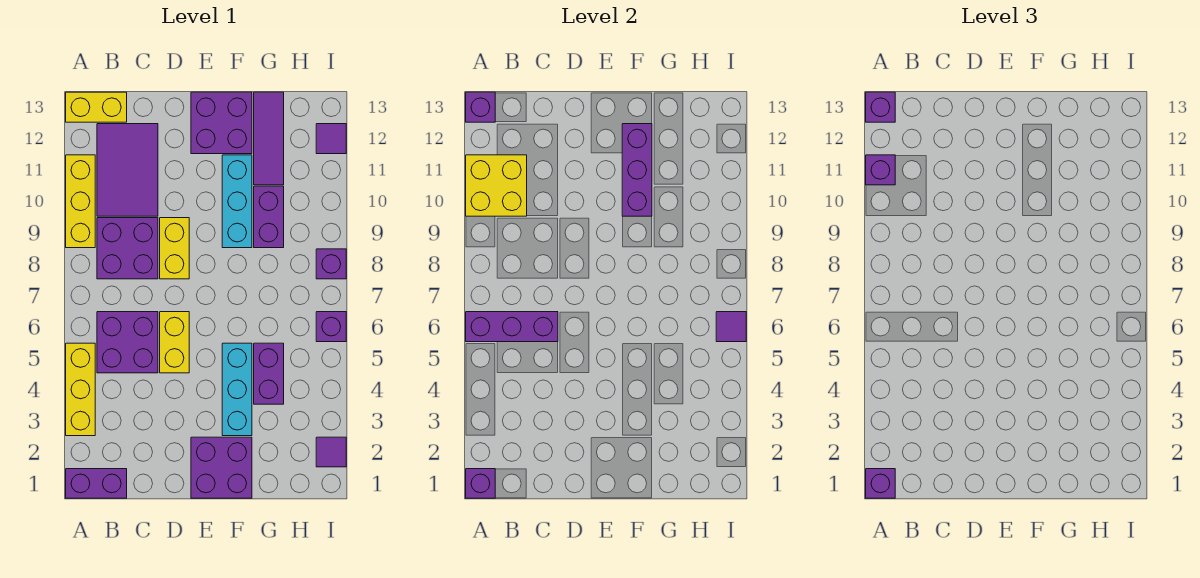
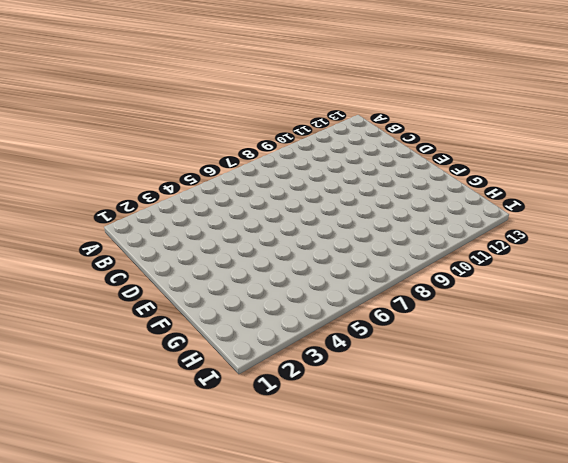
none -> purple 1x2 brick [66,469,127,498]
none -> yellow 1x3 brick [66,343,95,436]
none -> yellow 1x3 brick [66,155,95,248]

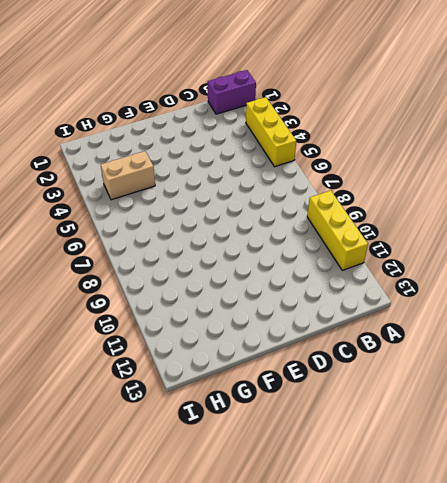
tan 1x2 brick [101,151,155,200] -> purple 1x2 brick [254,343,284,404]
none -> yellow 1x2 brick [66,92,127,122]
none -> purple 2x2 brick [97,312,158,373]
none -> purple 2x2 brick [97,218,158,279]

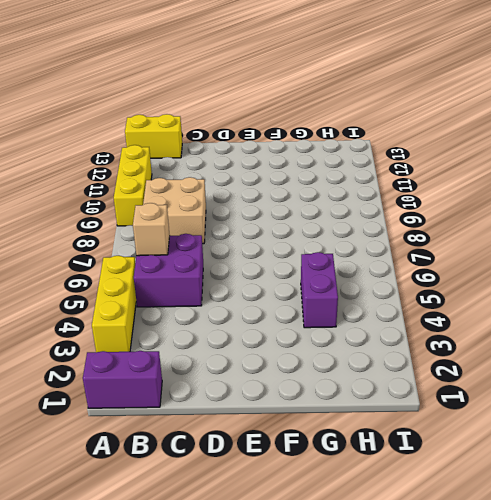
tan 1x1 brick [133,203,170,256] -> purple 1x3 brick [466,312,558,342]
tan 2x2 brick [143,177,206,244] -> purple 2x2 brick [97,218,158,279]
none -> purple 2x3 tile [97,124,158,216]
none -> yellow 1x2 brick [160,312,189,373]
none -> yellow 1x2 brick [160,218,189,279]

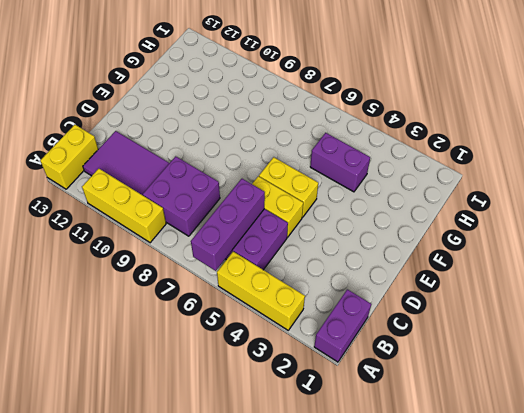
yellow 1x2 brick [259,157,318,217] -> yellow 1x2 brick moved to [160,218,189,279]
none -> purple 2x2 brick [191,437,252,498]
none -> purple 2x2 brick [191,92,252,154]
none -> cyan 1x3 brick [222,343,252,436]

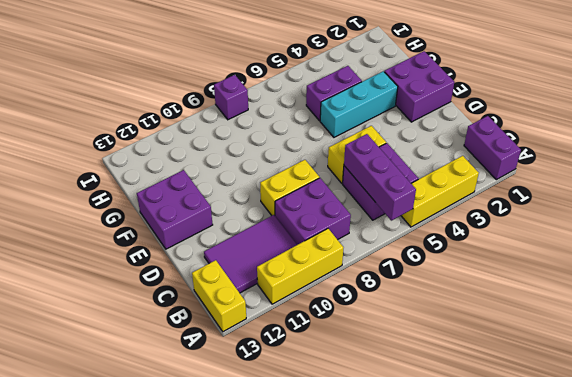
none -> cyan 1x3 brick [222,155,252,248]
none -> purple 1x2 brick [254,186,284,248]
none -> purple 1x3 tile [254,92,284,185]

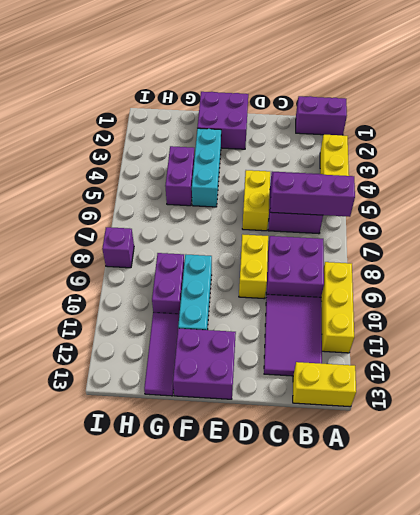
none -> purple 1x1 tile [316,437,346,467]
none -> purple 1x1 brick [316,312,346,342]
none -> purple 1x1 tile [316,124,346,154]

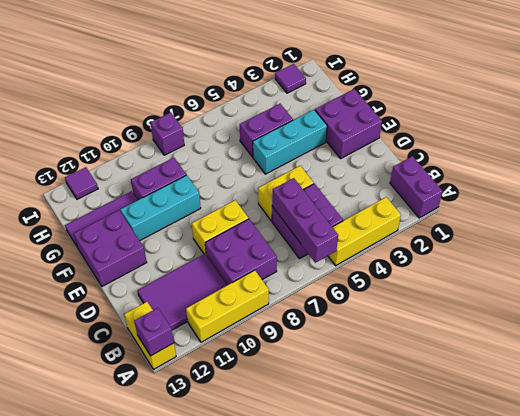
none -> purple 1x1 brick [316,312,346,342]
none -> purple 1x1 brick [466,469,495,498]
none -> yellow 2x2 brick [466,155,527,216]

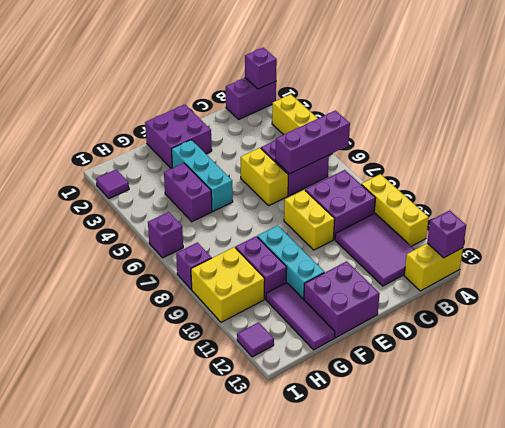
yellow 2x2 brick [191,247,265,322] -> yellow 2x2 brick moved to [466,155,527,216]
none -> purple 1x3 brick [622,124,652,216]
none -> purple 1x1 tile [716,312,746,342]
none -> purple 1x1 brick [866,469,895,498]

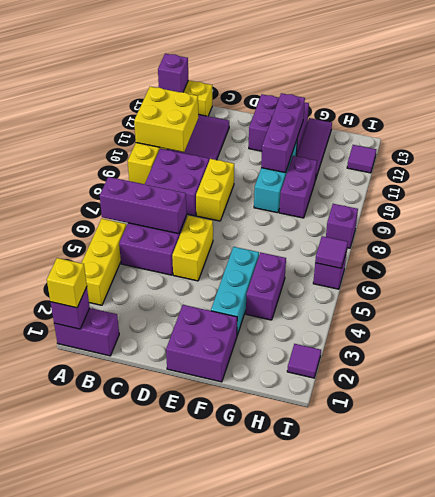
yellow 1x1 brick [47,258,87,308] -> purple 1x1 brick [866,469,895,498]
none -> purple 1x1 brick [866,155,895,185]
none -> purple 1x1 brick [866,92,895,122]

